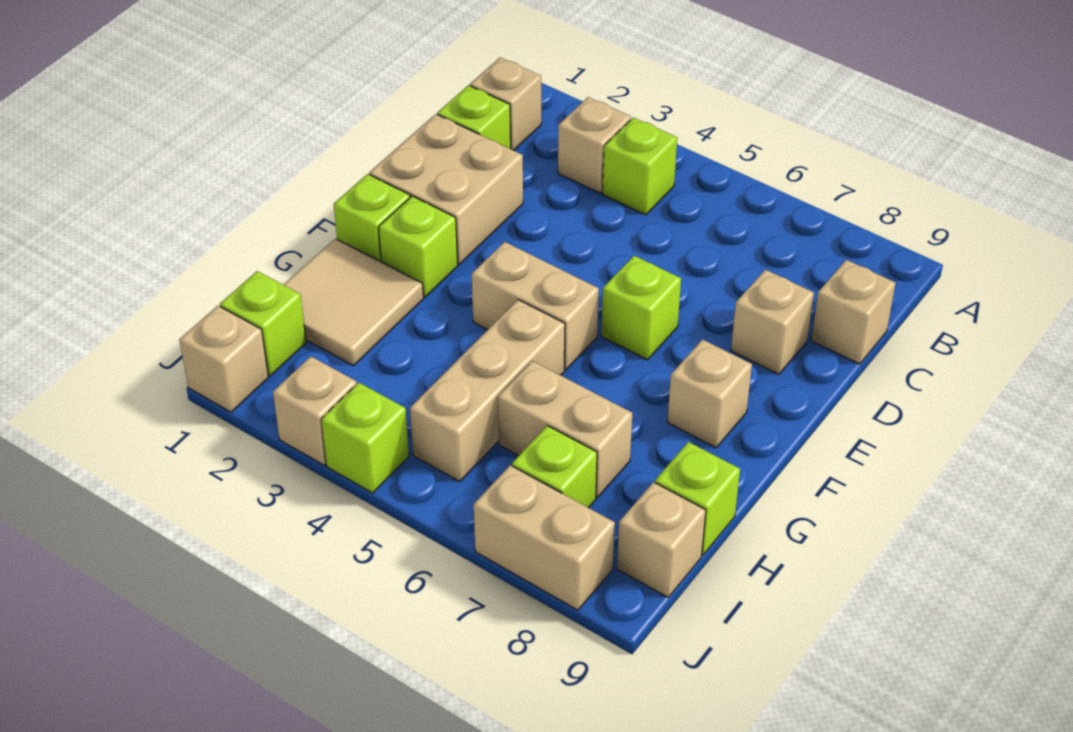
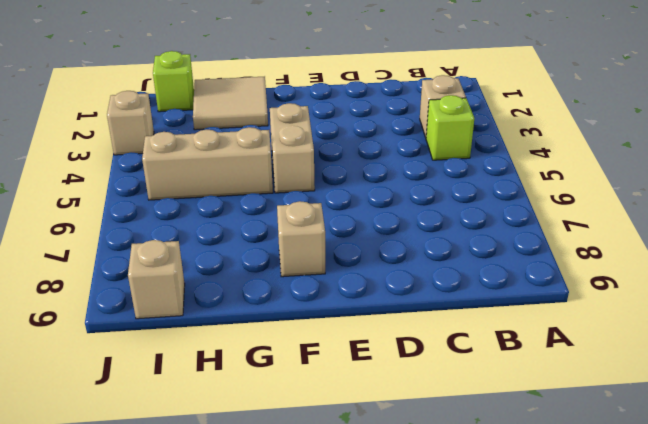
none -> tan 1x1 brick [470,57,541,151]
none -> lime 1x1 brick [437,85,511,149]
none -> tan 1x1 brick [811,260,895,364]

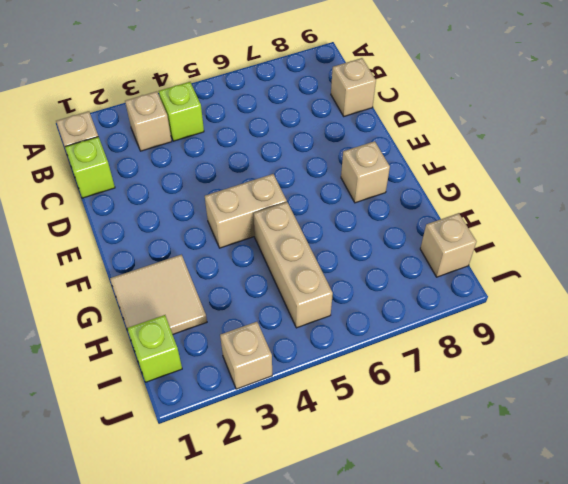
none -> tan 2x2 brick [369,114,523,264]
none -> tan 1x1 brick [731,270,814,374]
none -> lime 1x1 brick [601,256,681,360]

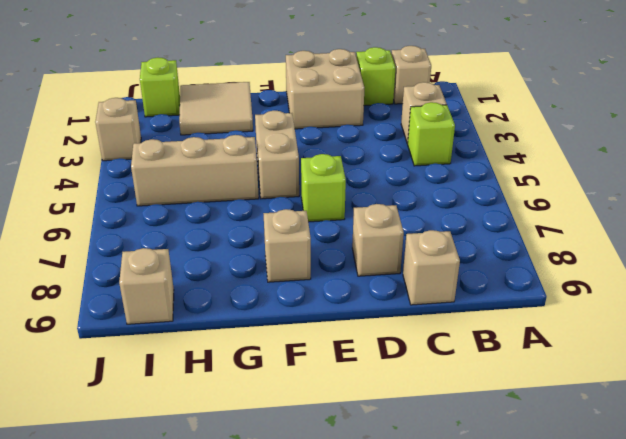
none -> lime 1x1 brick [334,174,410,262]
none -> lime 1x1 brick [379,196,458,297]
none -> tan 1x2 brick [498,361,632,498]

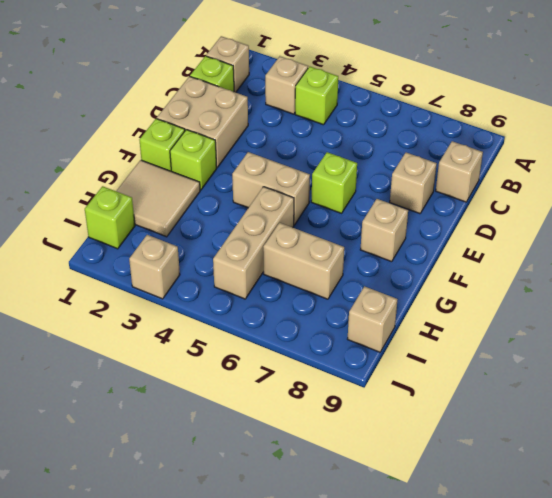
none -> lime 1x1 brick [655,442,740,555]
none -> lime 1x1 brick [512,426,597,508]
none -> tan 1x1 brick [179,306,268,412]

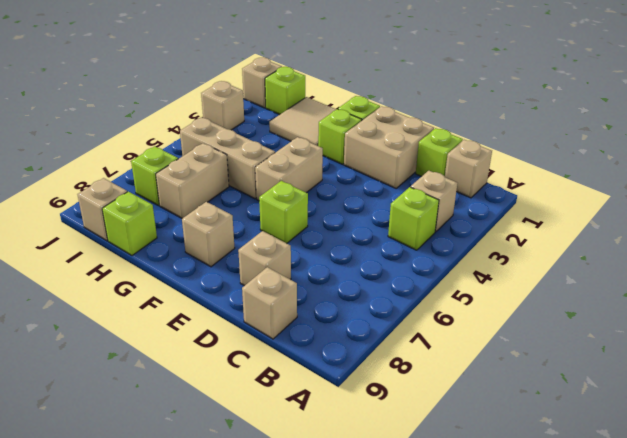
none -> lime 1x1 brick [321,383,409,493]
none -> tan 1x2 brick [474,465,615,610]

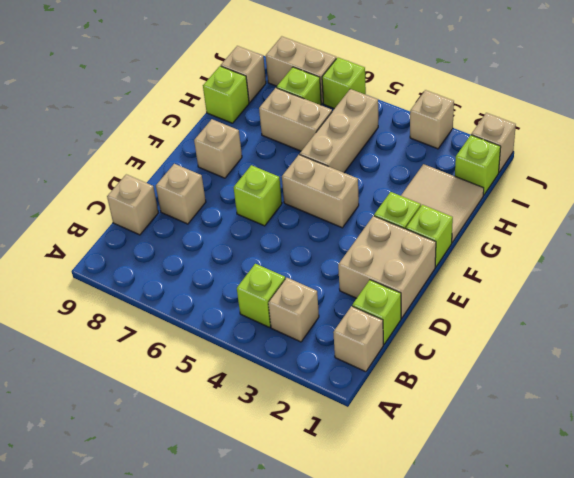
lime 1x1 brick [322,58,366,109] -> lime 1x1 brick moved to [321,383,409,493]

